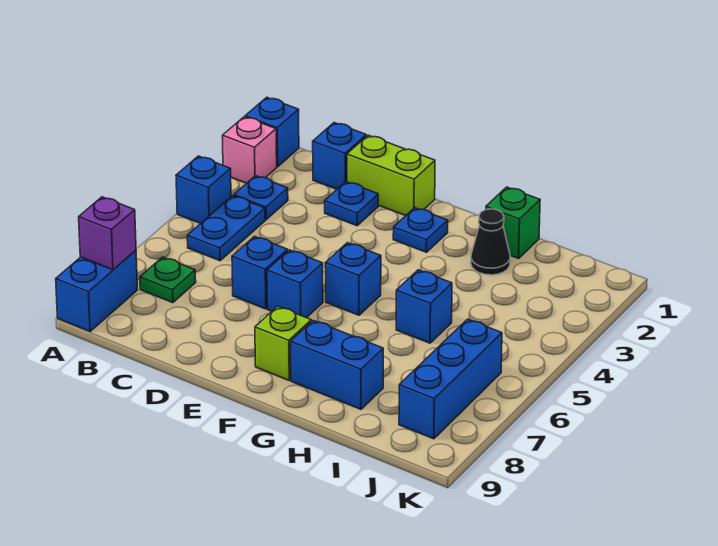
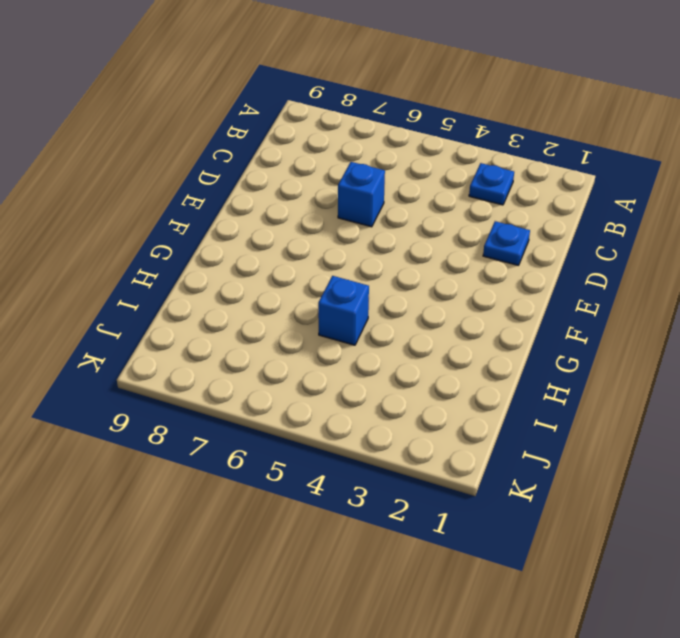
none -> blue 1x1 brick [245,97,299,167]
none -> pink 1x1 brick [222,117,277,183]
none -> blue 1x1 brick [176,156,231,224]

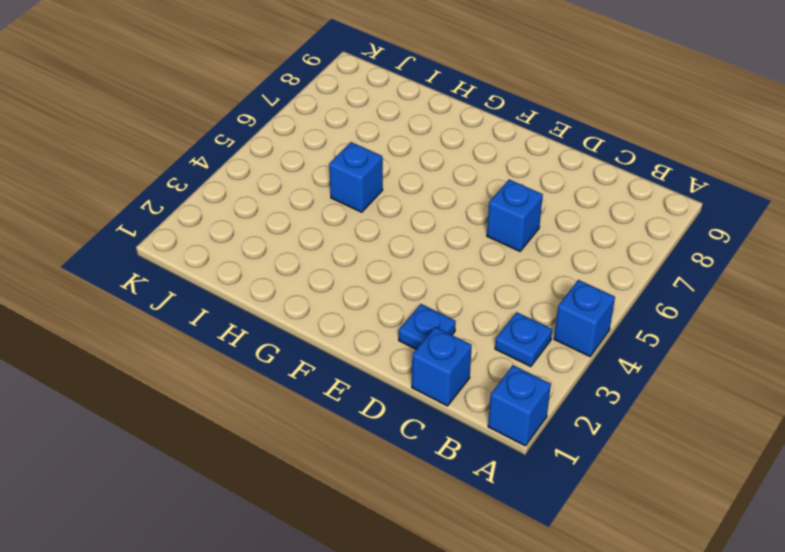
none -> pink 1x1 brick [222,117,277,183]
none -> blue 1x2 brick [56,250,137,331]
none -> blue 1x2 plate [187,196,265,261]

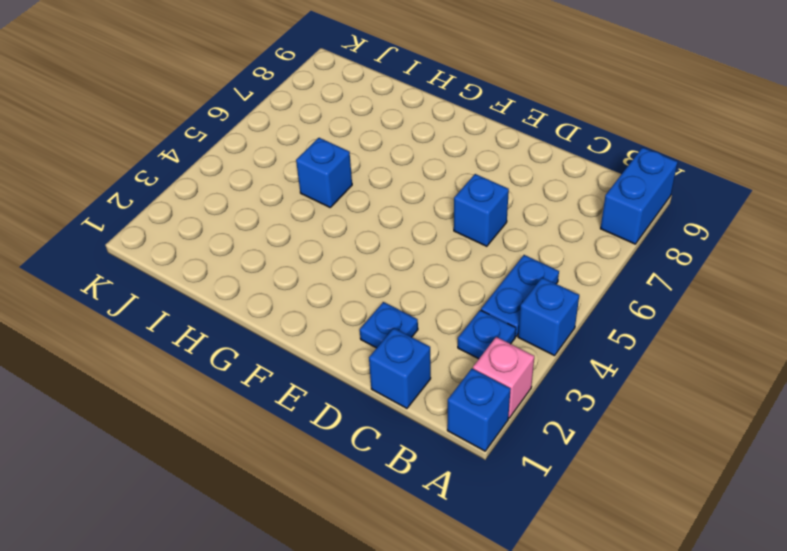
none -> green 1x1 plate [140,257,196,303]
none -> lime 1x2 brick [347,135,435,216]
none -> blue 1x1 brick [267,250,323,318]

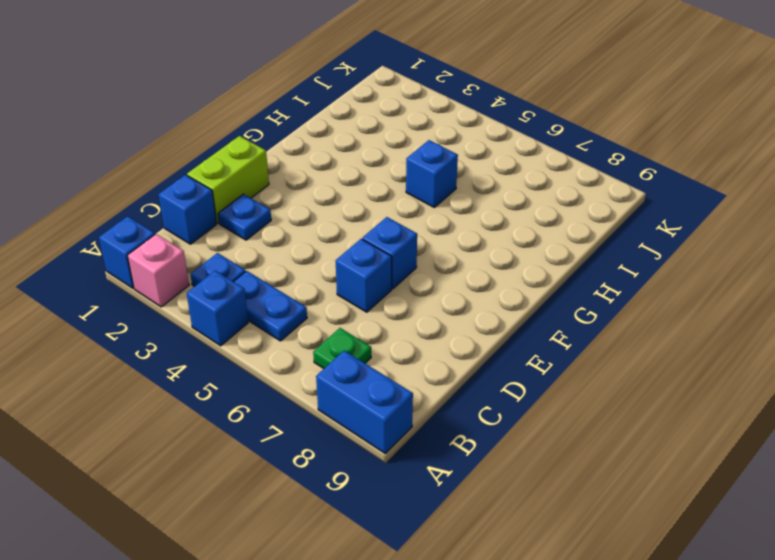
none -> blue 1x1 plate [393,208,448,252]
none -> blue 1x1 brick [325,243,381,315]
none -> lime 1x1 brick [255,306,311,380]

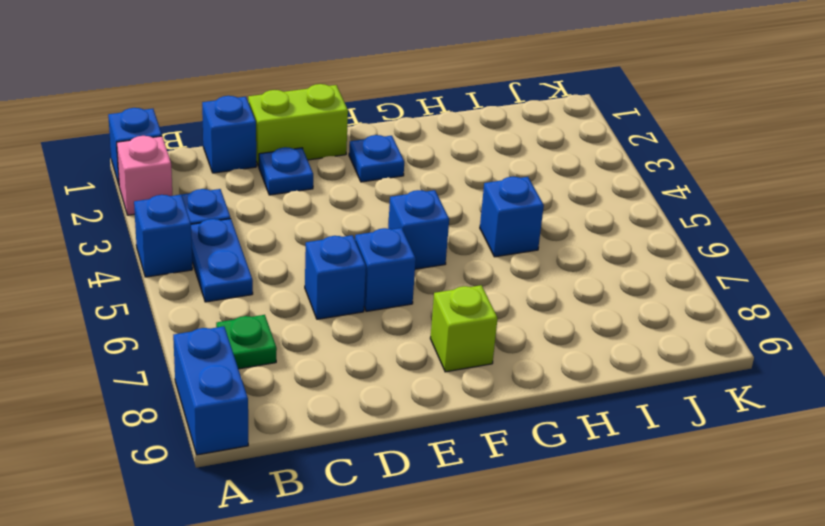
none -> blue 1x2 brick [291,320,383,409]
none -> green 1x1 brick [486,187,540,259]
none -> black 1x1 cone [471,209,510,275]

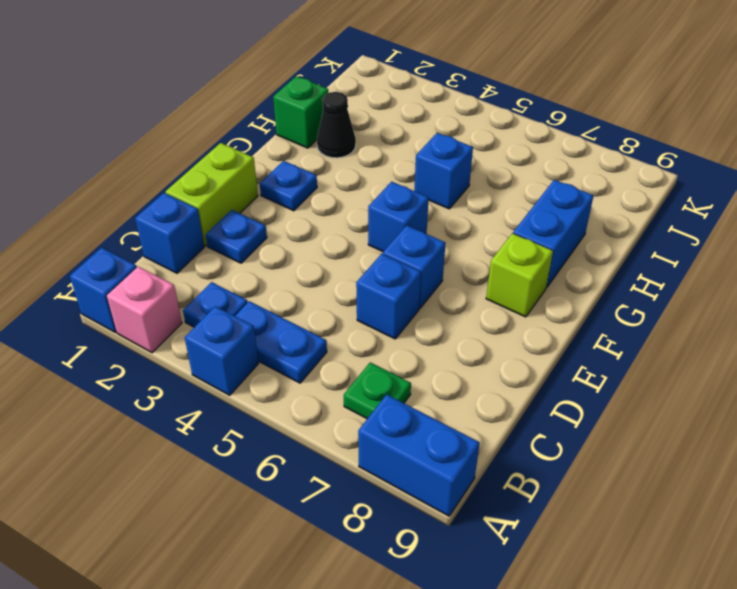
none -> blue 1x3 brick [399,319,502,439]
none -> purple 1x1 brick [79,197,136,270]

